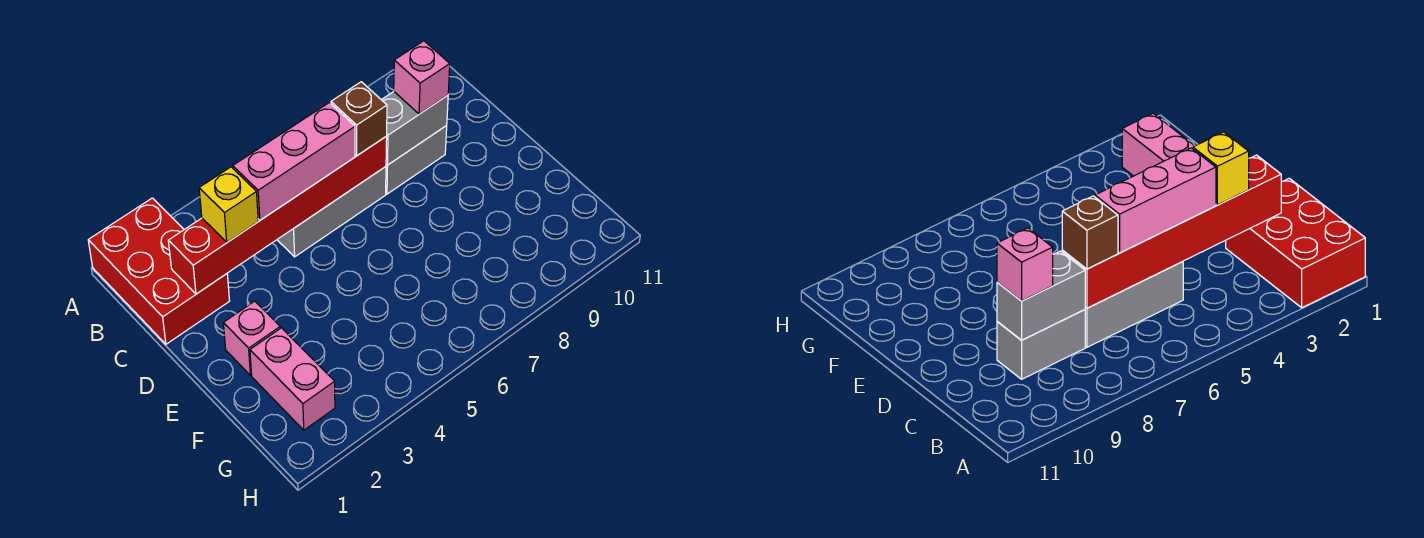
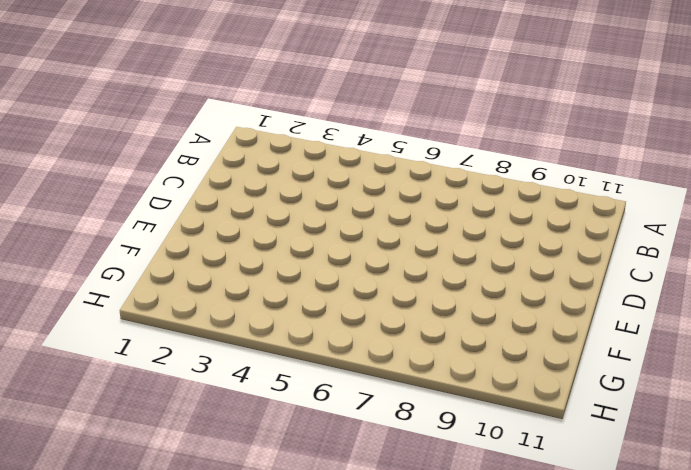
none -> red 2x3 brick [88,198,229,344]
none -> grey 1x3 brick [277,167,386,257]

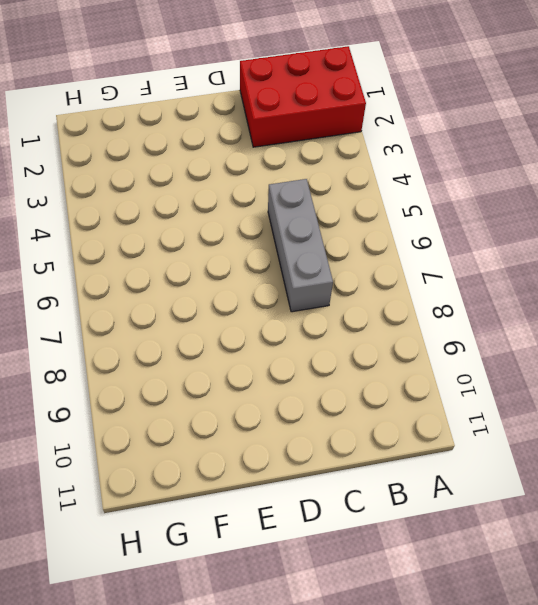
none -> grey 1x2 brick [386,126,447,194]
none -> pink 1x1 brick [223,301,280,375]

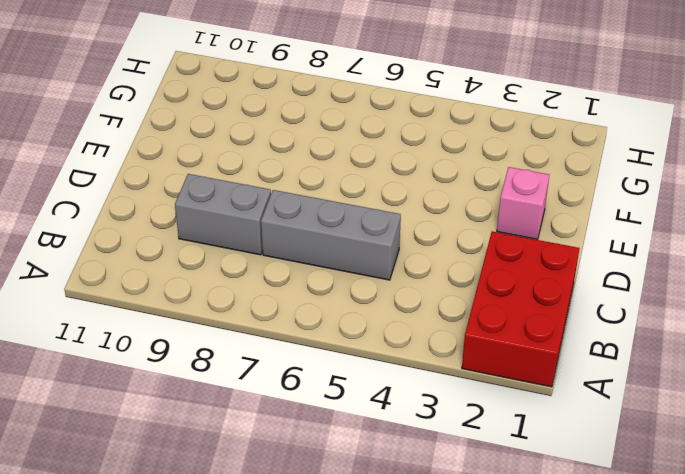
none -> pink 1x2 brick [250,328,335,430]
none -> red 1x6 brick [168,137,387,294]

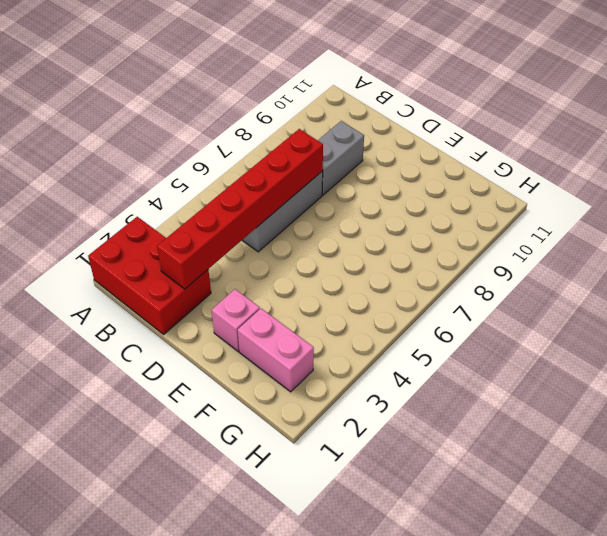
none -> grey 1x2 brick [382,92,448,165]
none -> yellow 1x1 brick [199,167,258,242]

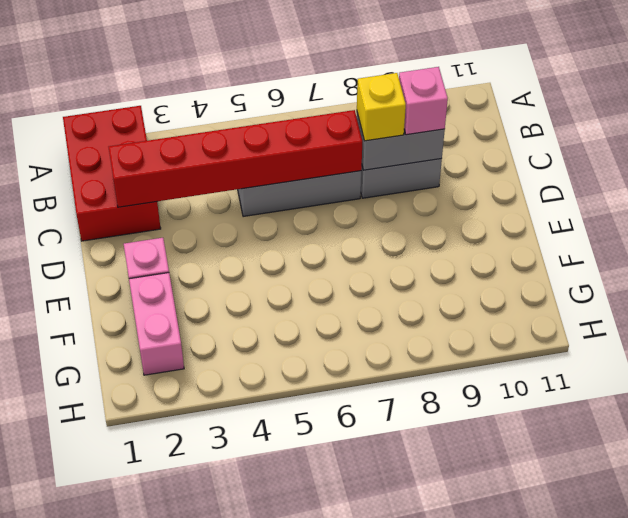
yellow 1x1 brick [357,73,406,141] -> yellow 1x1 brick moved to [199,167,258,242]
none -> pink 1x3 brick [233,103,355,220]
none -> brown 1x1 brick [331,82,387,156]

